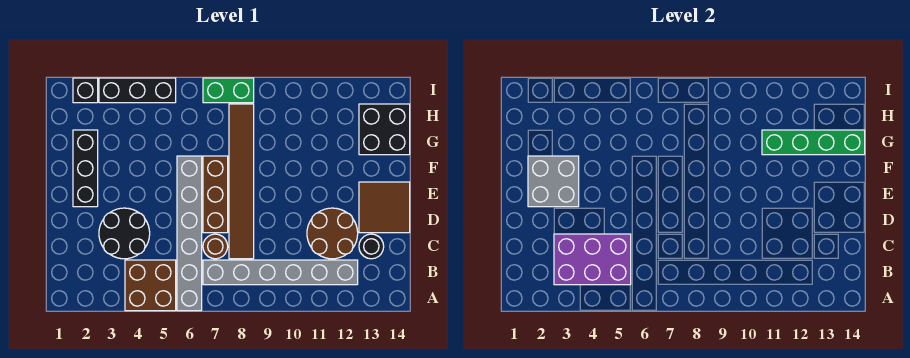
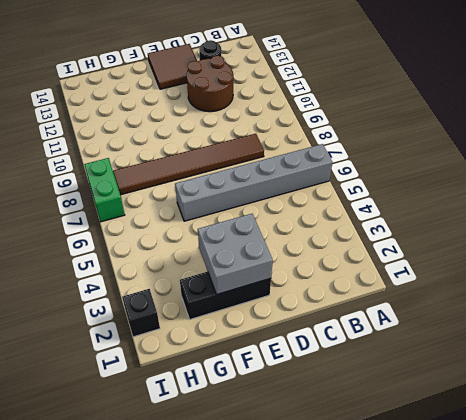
none -> brown 2x2 brick [125,260,176,311]
none -> grey 1x6 brick [203,260,358,285]
none -> black 2x2 round brick [99,208,150,259]

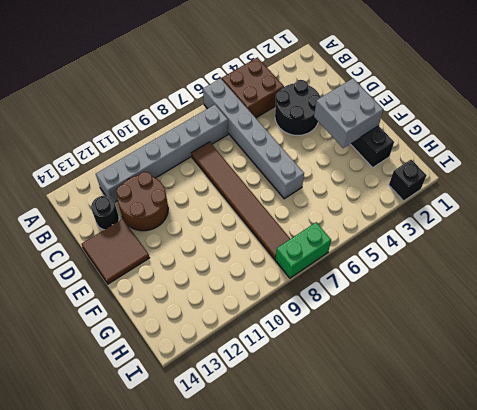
none -> brown 1x1 round brick [203,234,228,259]
none -> brown 1x3 brick [203,156,228,233]
none -> black 2x2 brick [359,104,410,155]

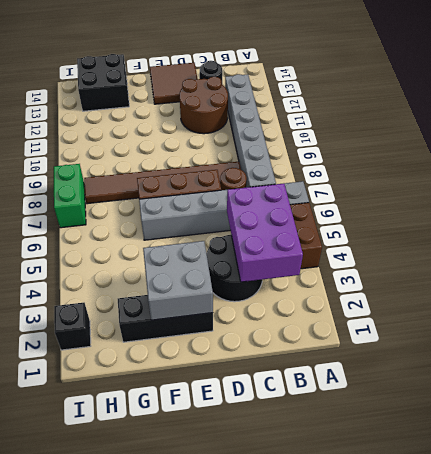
none -> black 1x3 brick [99,78,176,103]
none -> green 1x4 brick [762,130,865,155]

